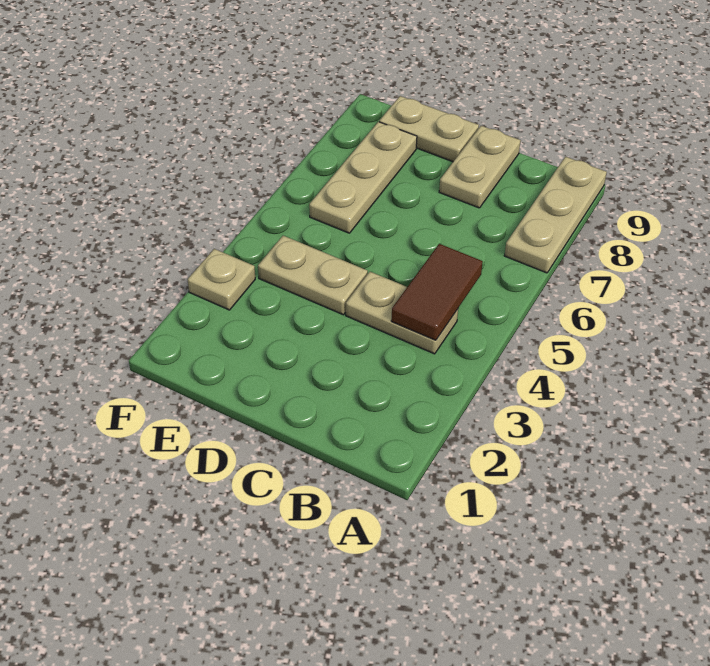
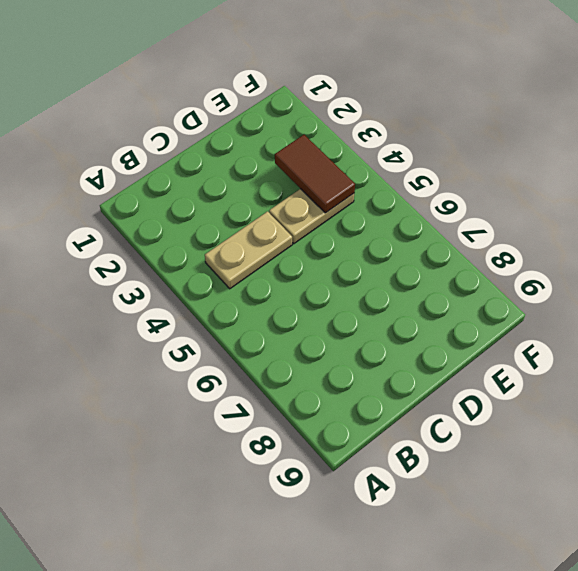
brown 1x2 tile [275,135,355,213] -> brown 1x2 tile moved to [391,244,483,340]
none -> tan 1x3 plate [504,157,607,273]
none -> tan 1x2 plate [439,126,521,208]

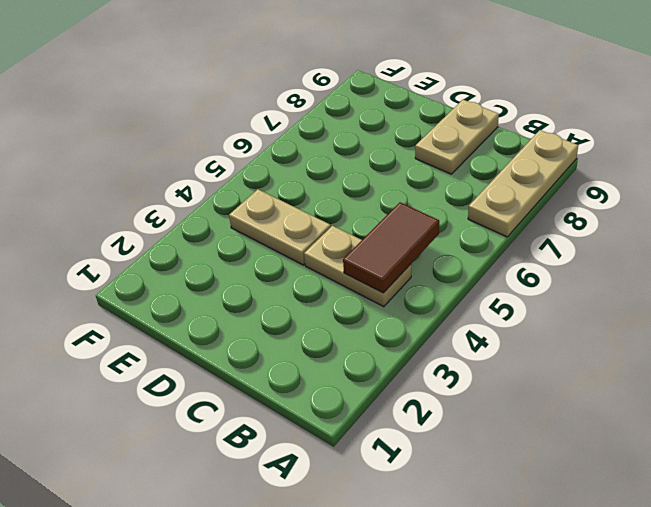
none -> tan 1x2 plate [379,96,479,162]
none -> tan 1x3 plate [309,122,417,233]

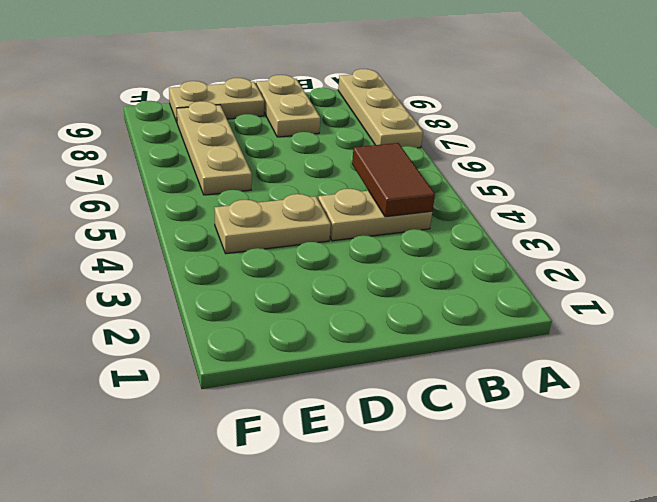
none -> tan 1x1 plate [188,249,255,310]

